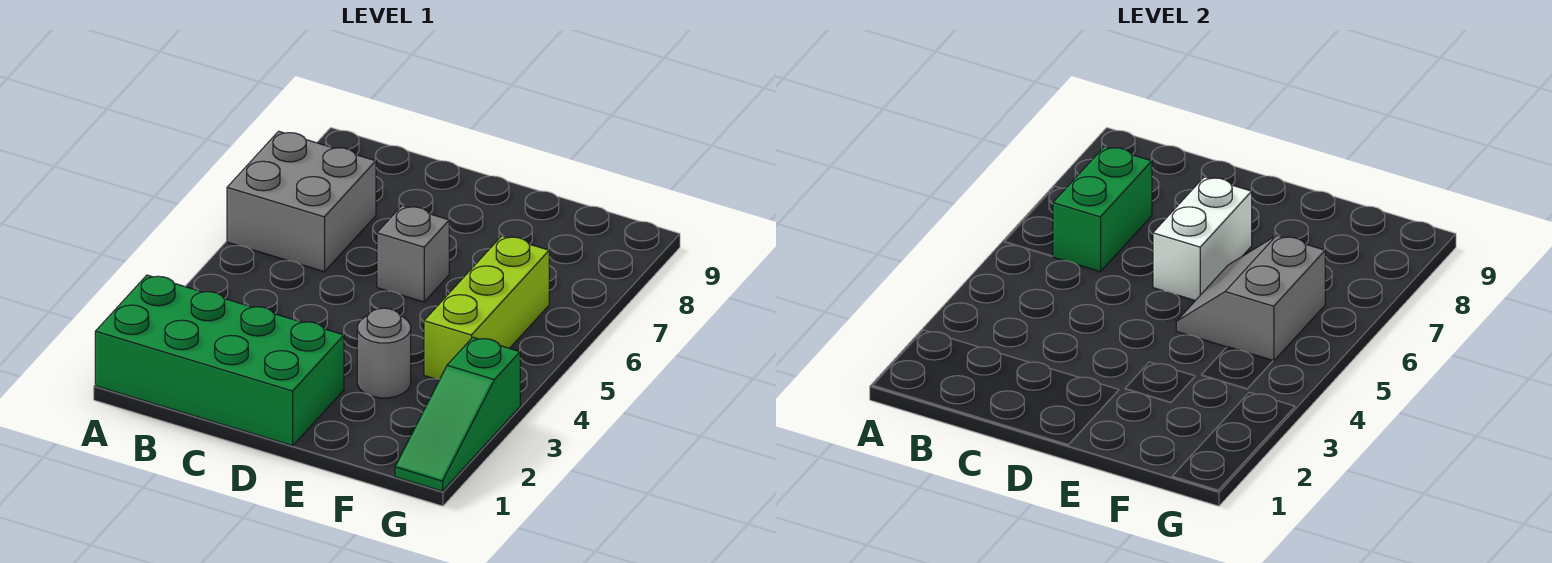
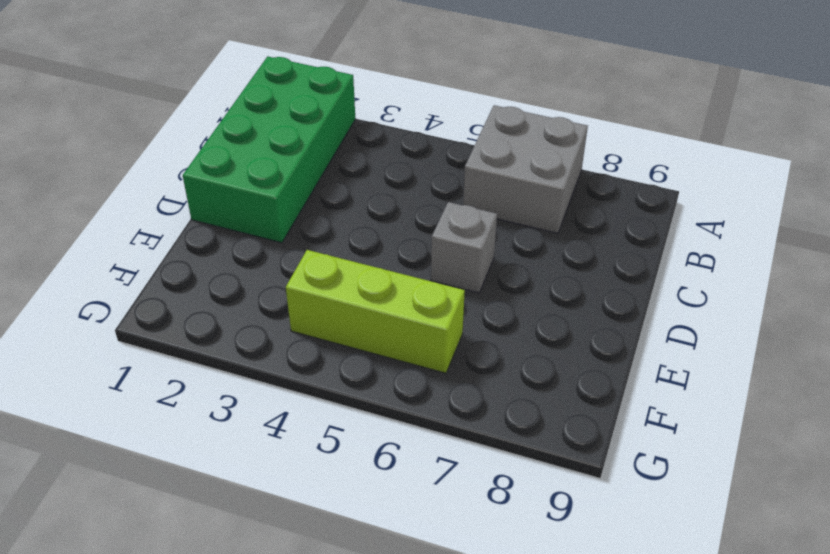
none -> grey 1x1 round brick [357,308,411,398]
none -> green 1x3 slope [395,337,520,491]

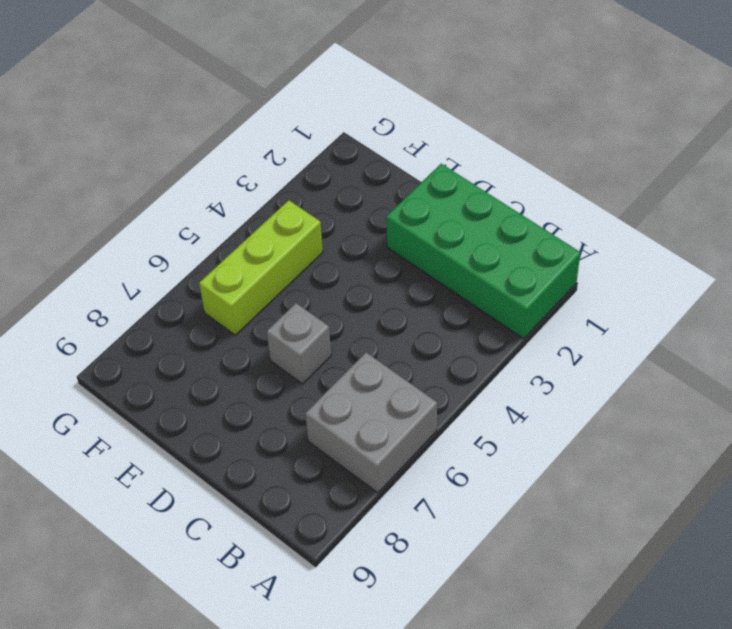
none -> grey 1x1 round brick [357,308,411,398]
none -> green 1x3 slope [395,337,520,491]

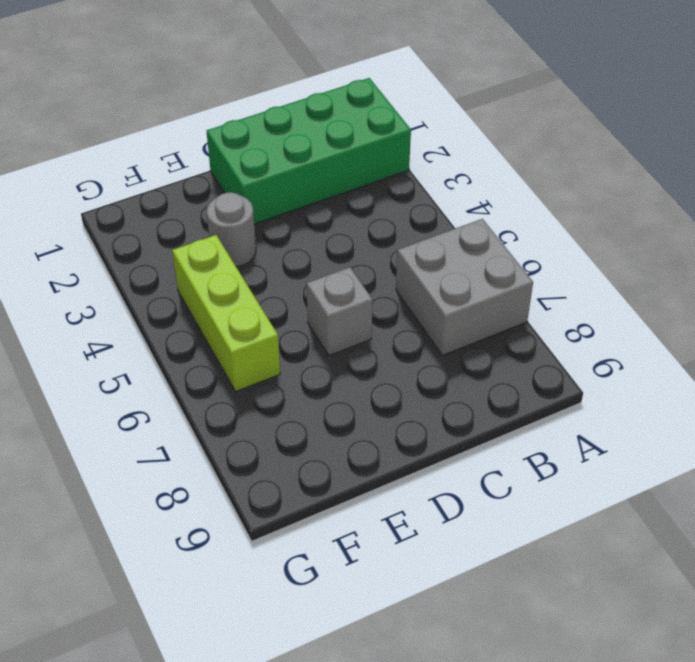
none -> green 1x3 slope [395,337,520,491]
none -> green 1x2 brick [1053,147,1152,272]

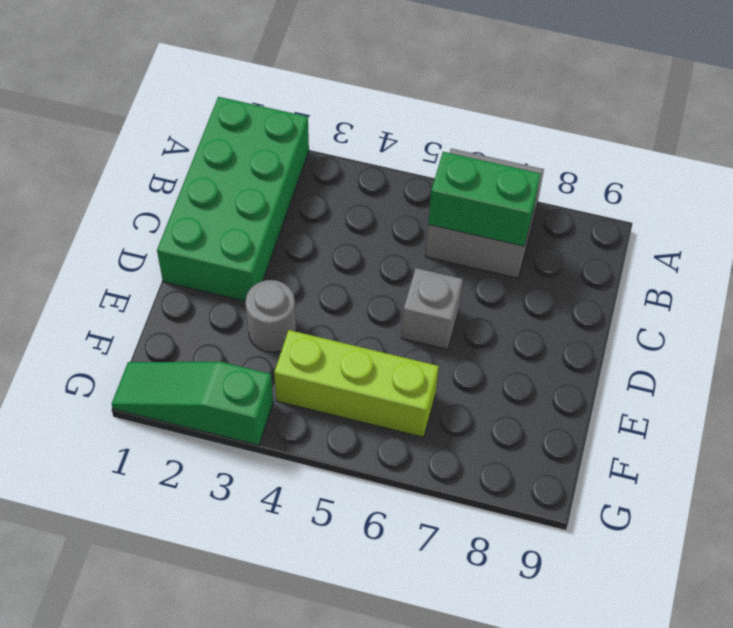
none -> white 1x2 brick [1153,177,1252,301]
none -> grey 2x2 slope [1176,236,1325,361]

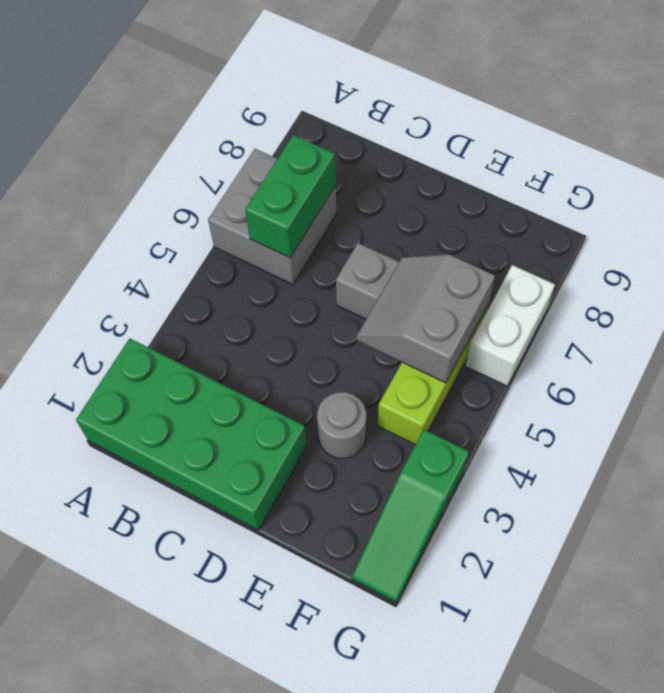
white 1x2 brick [466,265,555,386] -> white 1x2 brick moved to [1153,177,1252,301]

